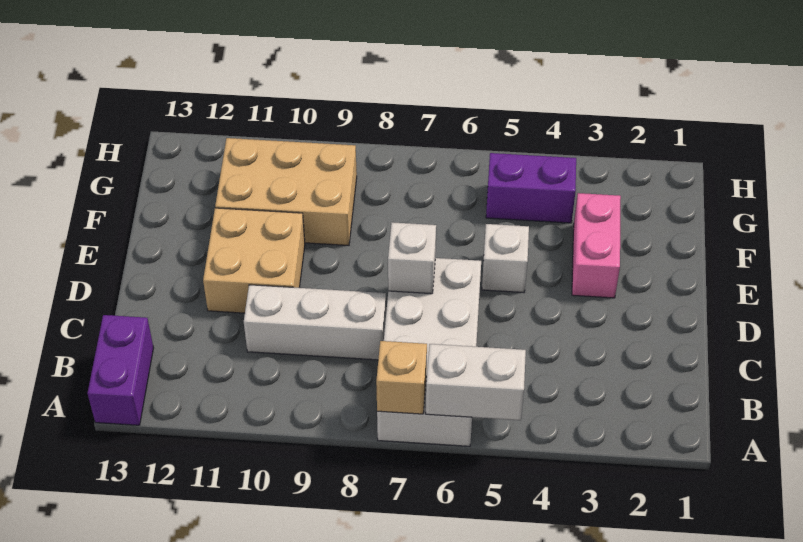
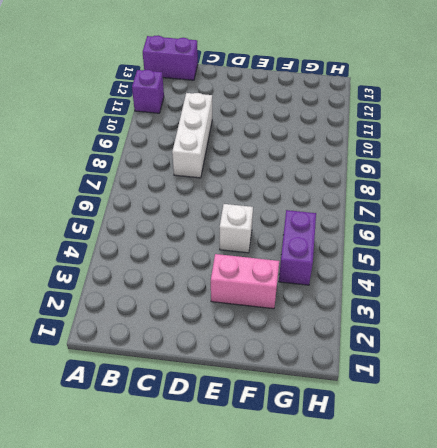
purple 1x1 brick [132,70,164,113] -> none
none -> white 2x4 brick [377,258,481,446]
none -> tan 2x2 brick [203,208,305,313]

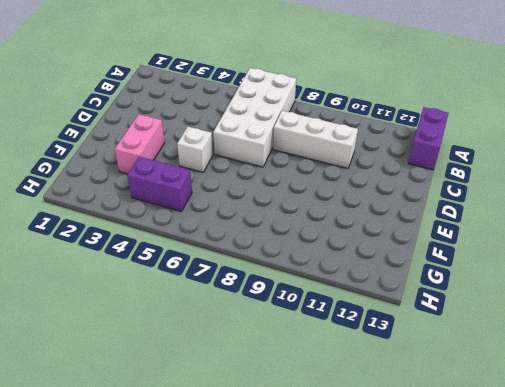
none -> tan 2x2 brick [203,208,305,313]
none -> tan 2x3 brick [215,138,357,246]

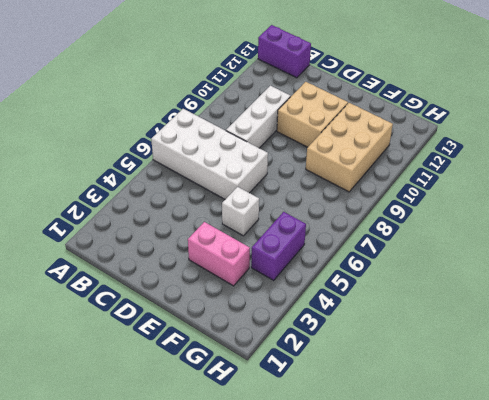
none -> white 1x2 brick [426,344,526,420]
none -> tan 1x1 brick [376,341,427,414]

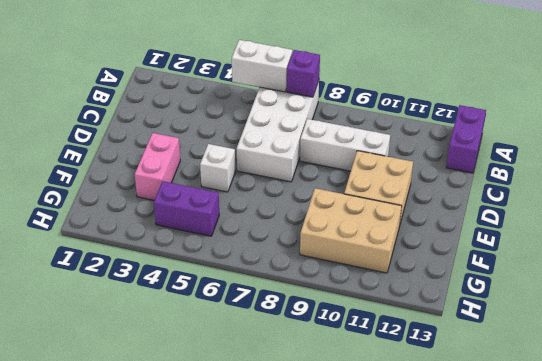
purple 1x1 brick [287,50,320,97] -> tan 1x1 brick [376,341,427,414]
none -> white 1x1 brick [388,222,436,294]

